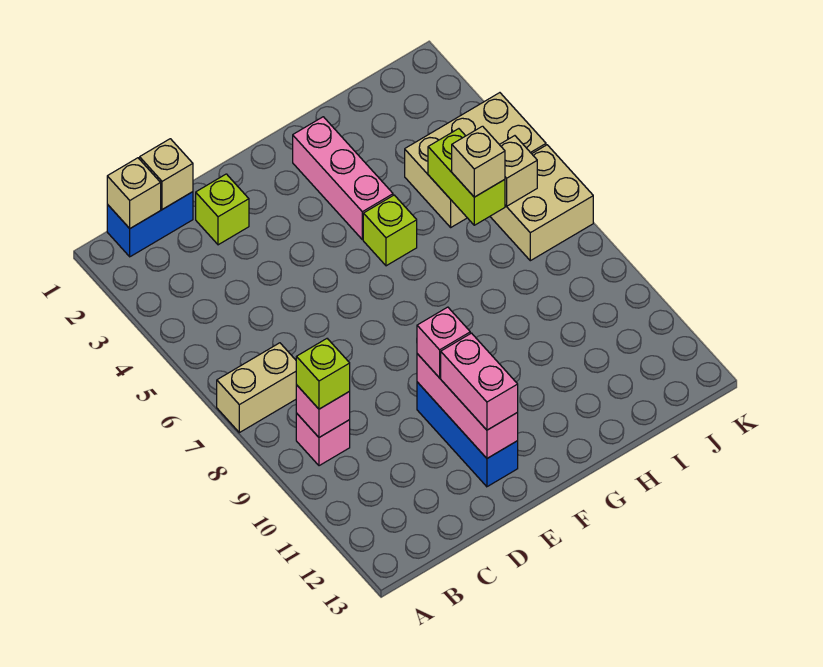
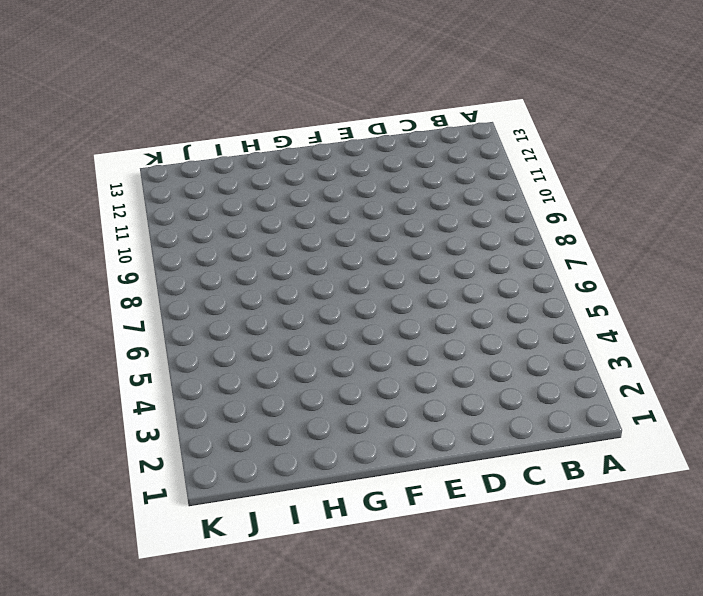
none -> tan 1x2 brick [217,343,297,433]
none -> blue 1x2 brick [107,192,193,257]
none -> pink 1x1 brick [296,413,350,466]

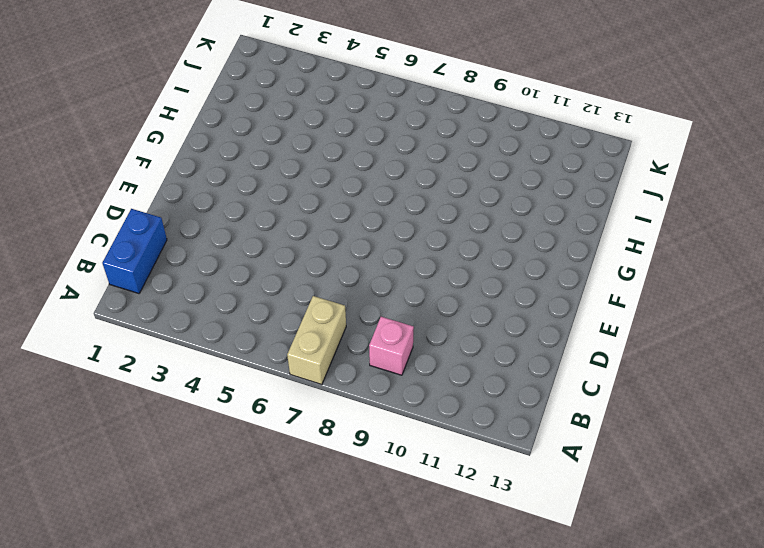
none -> lime 1x1 brick [196,174,249,245]
none -> blue 1x3 brick [417,382,518,487]
none -> pink 1x3 brick [293,117,393,240]

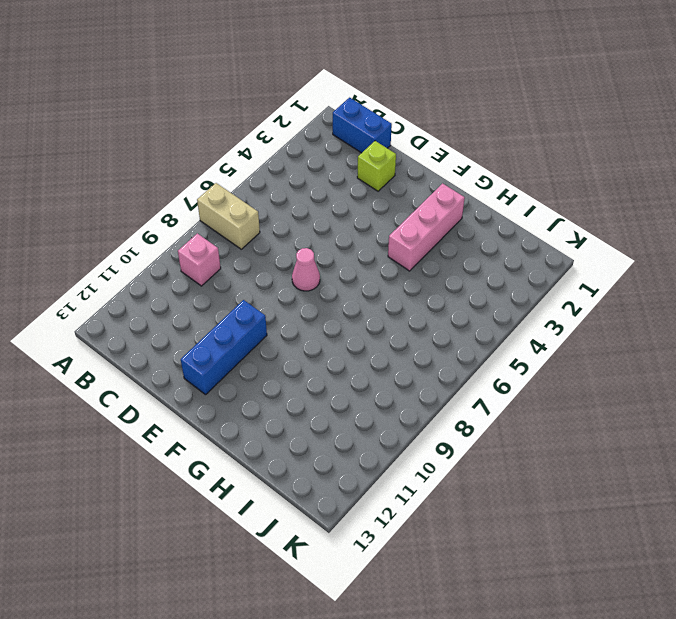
pink 1x1 cone [292,248,320,291] -> none
none -> lime 1x1 brick [363,195,417,266]
none -> tan 2x3 brick [405,93,546,227]
none -> tan 2x2 brick [490,145,593,261]

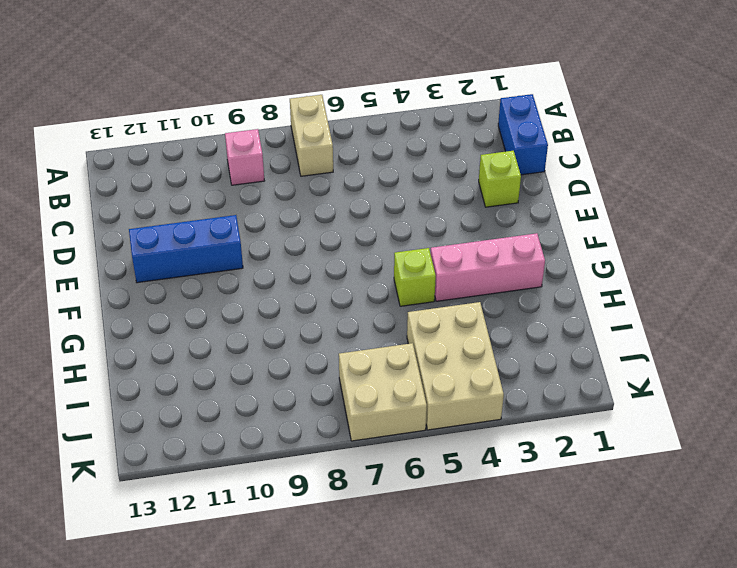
none -> tan 1x1 brick [107,158,161,228]
none -> pink 1x1 brick [296,385,350,437]
none -> tan 1x1 brick [140,139,193,210]

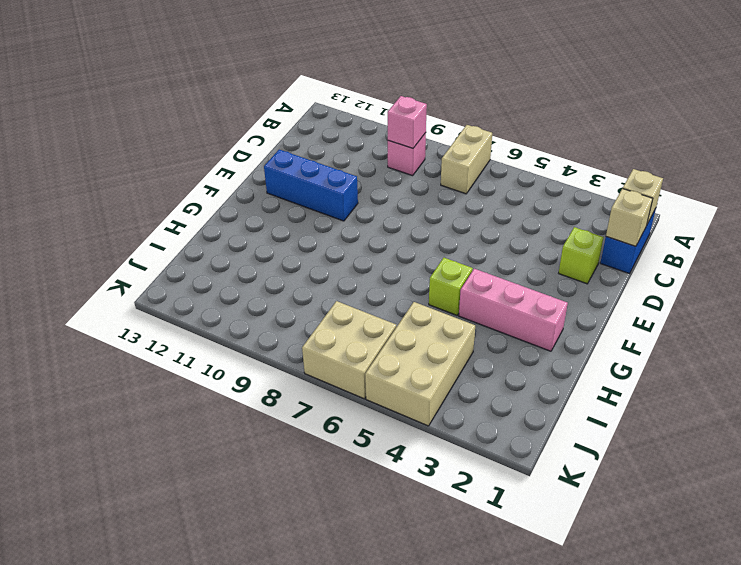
none -> pink 1x3 brick [417,354,518,458]
none -> lime 1x2 brick [428,129,505,225]
none -> tan 1x1 brick [499,136,537,206]

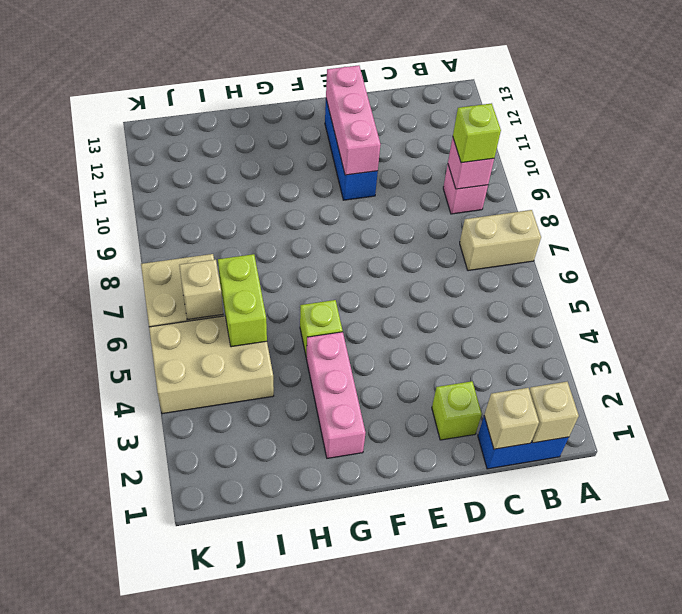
none -> pink 1x1 brick [417,307,470,378]
none -> pink 1x2 brick [441,333,518,430]
none -> tan 1x1 brick [452,126,505,197]

